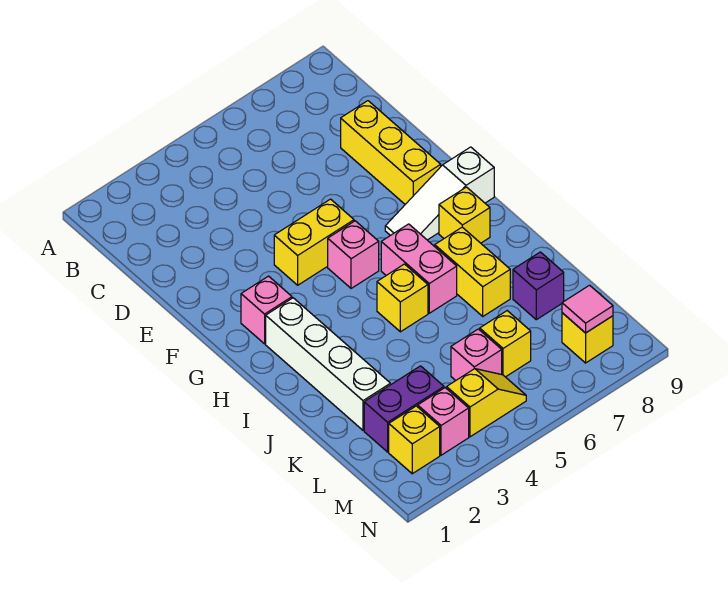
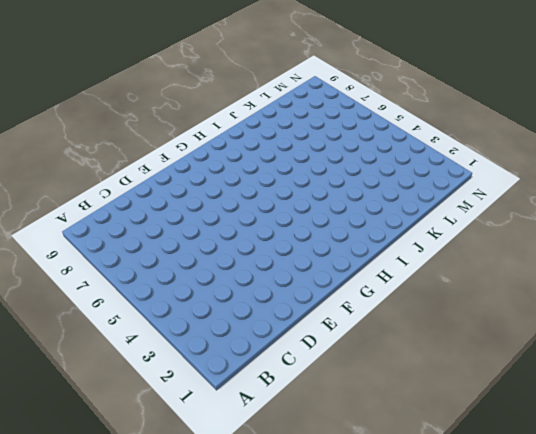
none -> yellow 1x3 brick [341,101,441,204]
none -> yellow 1x2 brick [274,199,354,285]
none -> pink 1x1 brick [241,276,292,344]

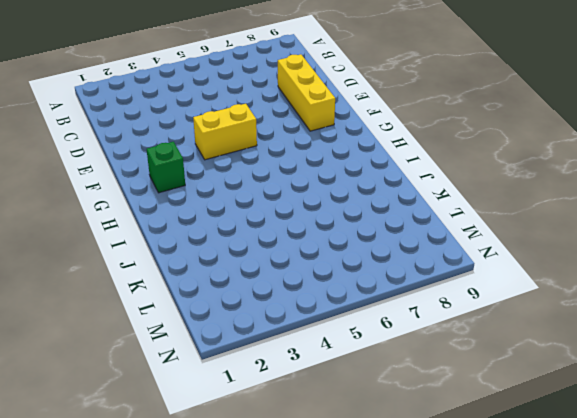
green 1x1 brick [147,142,185,193] -> pink 1x1 brick [241,276,292,344]
none -> pink 1x1 brick [328,221,379,288]
none -> white 1x3 slope [385,147,494,240]
none -> white 1x4 brick [266,298,390,430]

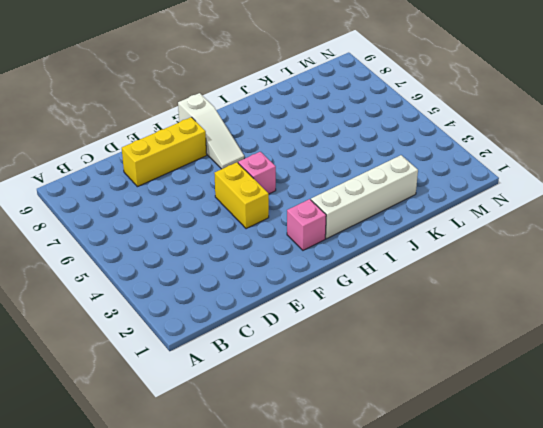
none -> pink 1x2 brick [381,224,457,313]
none -> yellow 1x1 brick [439,187,490,243]
none -> yellow 1x1 brick [377,264,428,332]

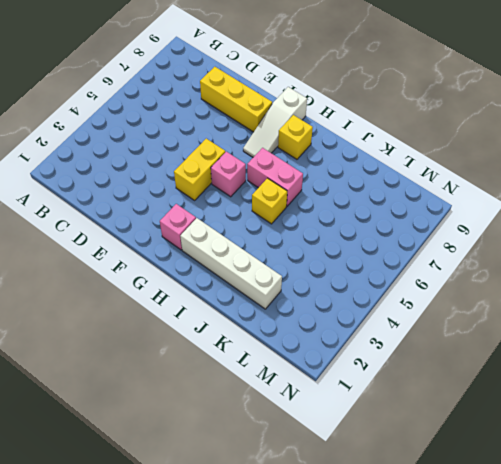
none -> yellow 1x2 brick [435,227,510,316]
none -> purple 1x1 brick [513,252,564,320]
none -> purple 1x2 brick [364,366,444,452]

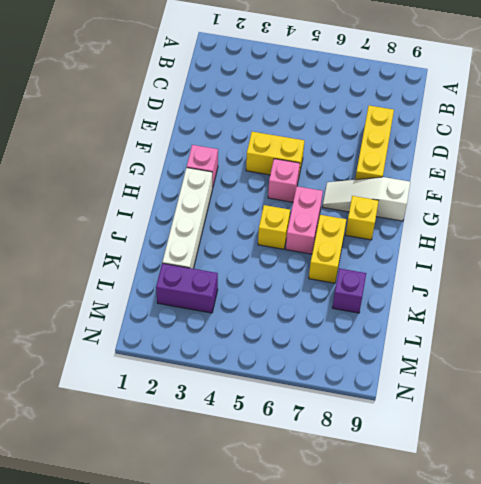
none -> pink 1x1 brick [451,329,502,380]
none -> yellow 1x1 brick [480,311,531,377]
none -> yellow 1x1 brick [389,406,440,474]

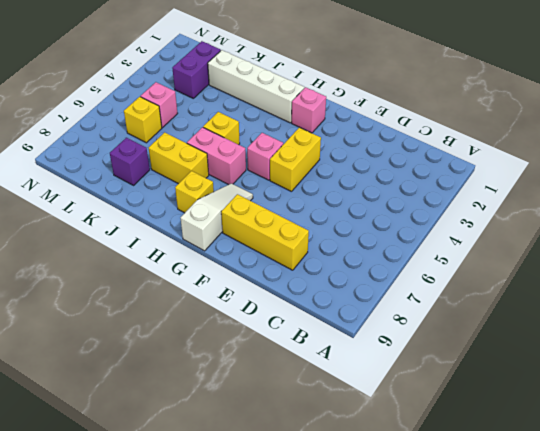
none -> yellow 1x1 brick [389,406,440,474]
none -> pink 1x1 brick [418,388,469,455]
none -> yellow 1x2 slope [447,369,526,437]

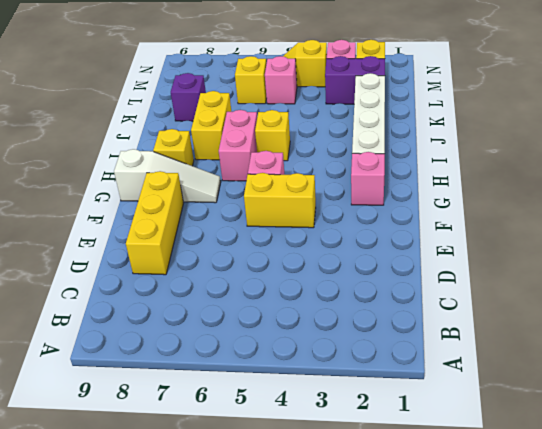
none -> yellow 1x1 brick [562,313,613,363]
none -> pink 1x1 tile [562,285,613,333]

